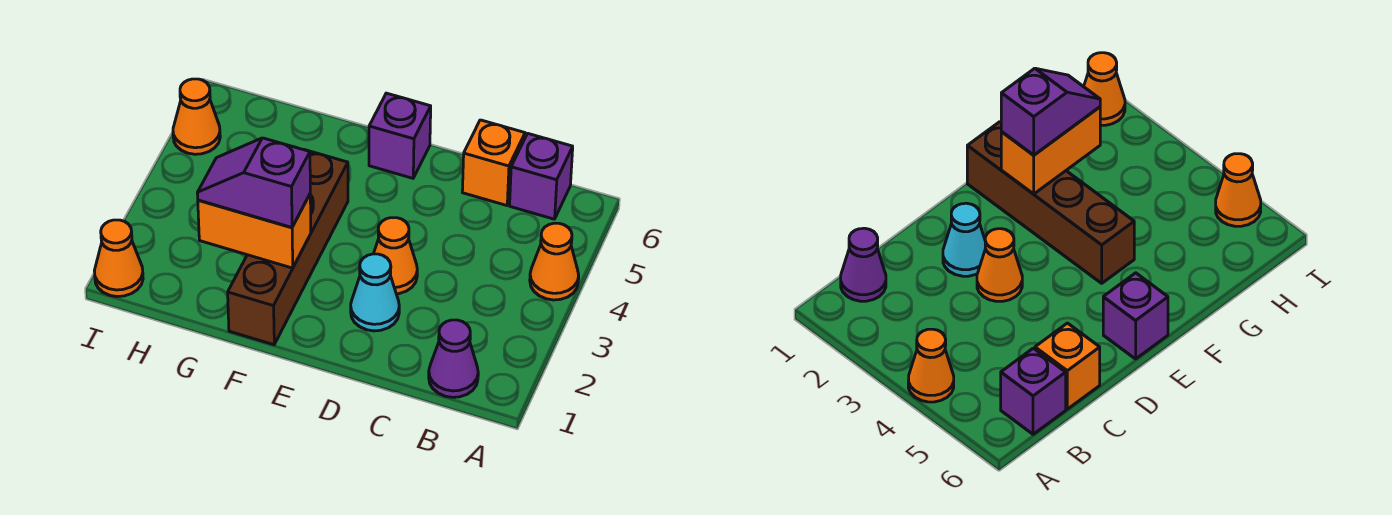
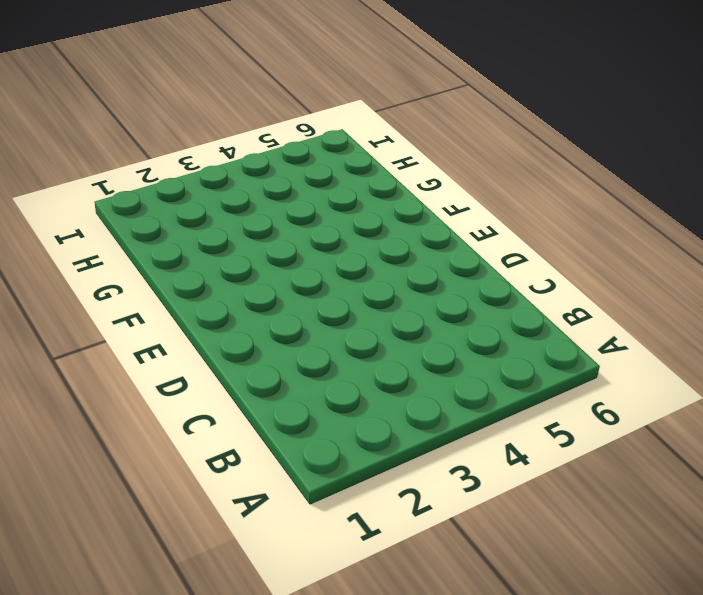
none -> orange 1x1 cone [530,223,579,300]
none -> purple 1x1 cone [429,320,478,397]
none -> purple 1x1 brick [510,134,573,219]

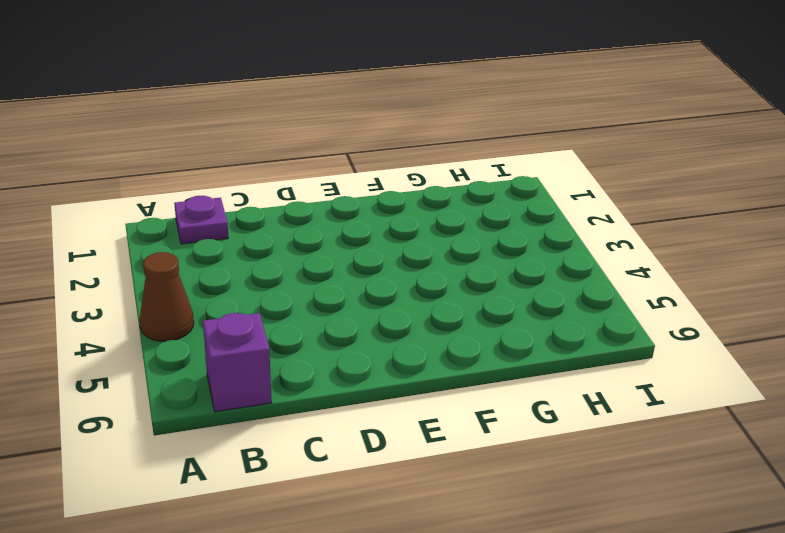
brown 1x1 cone [140,252,194,341] -> orange 1x1 cone [530,223,579,300]
purple 1x1 plate [174,196,228,244] -> purple 1x1 cone [429,320,478,397]
none -> orange 1x1 brick [462,120,525,206]
none -> cyan 1x1 cone [351,254,399,331]
none -> orange 1x1 cone [374,218,417,294]

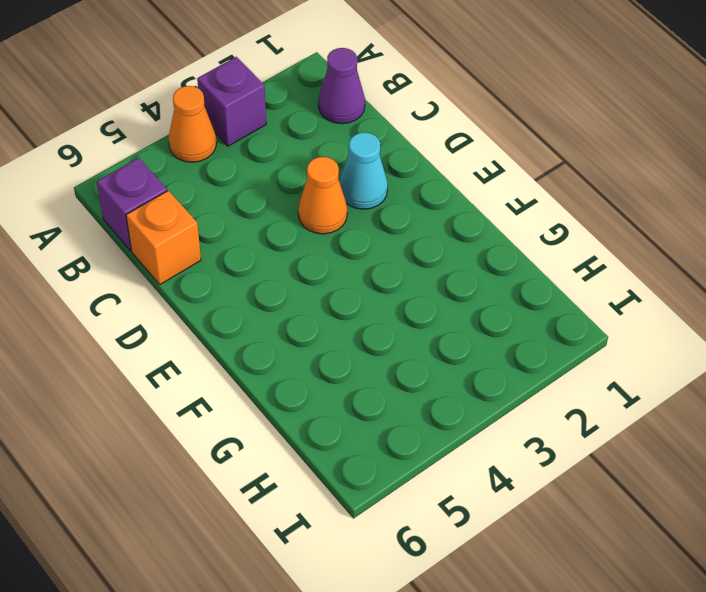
purple 1x1 brick [197,57,266,146] -> purple 1x1 brick moved to [369,93,431,178]
none -> brown 1x4 brick [228,149,348,345]
none -> orange 1x1 cone [94,220,143,297]
none -> orange 1x1 cone [173,79,220,154]

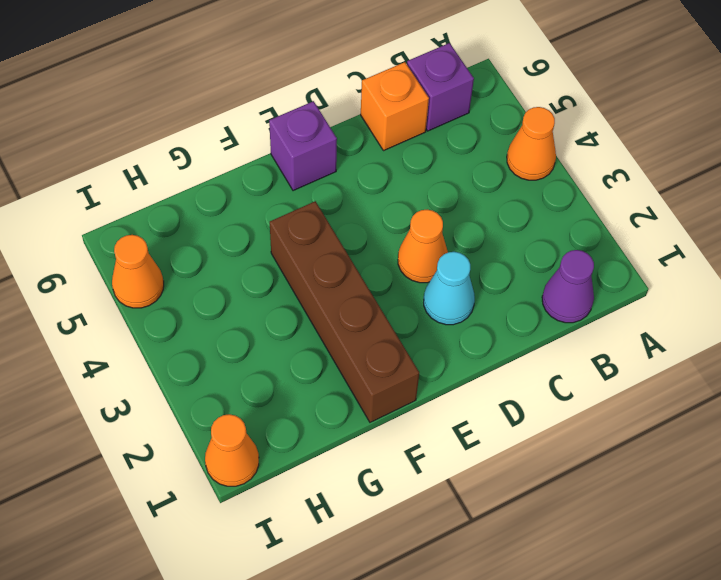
none -> orange 1x2 brick [198,195,311,268]
none -> purple 1x2 slope [197,138,310,227]

